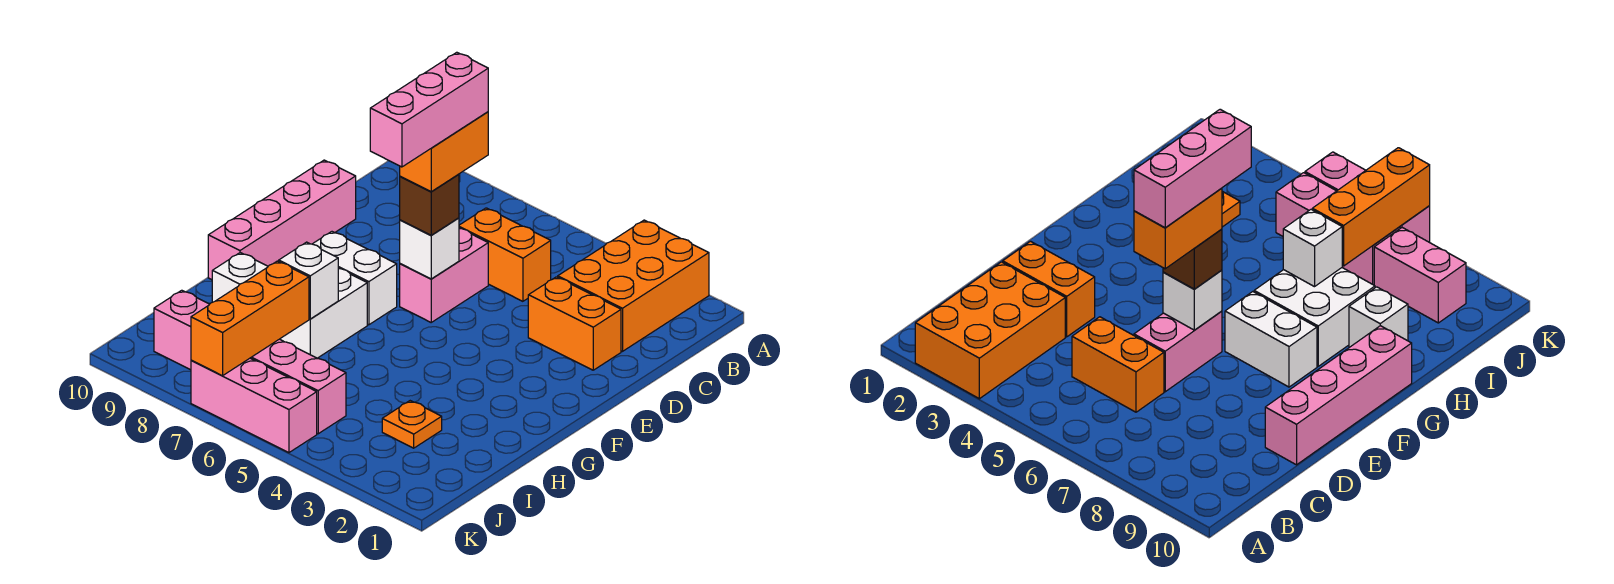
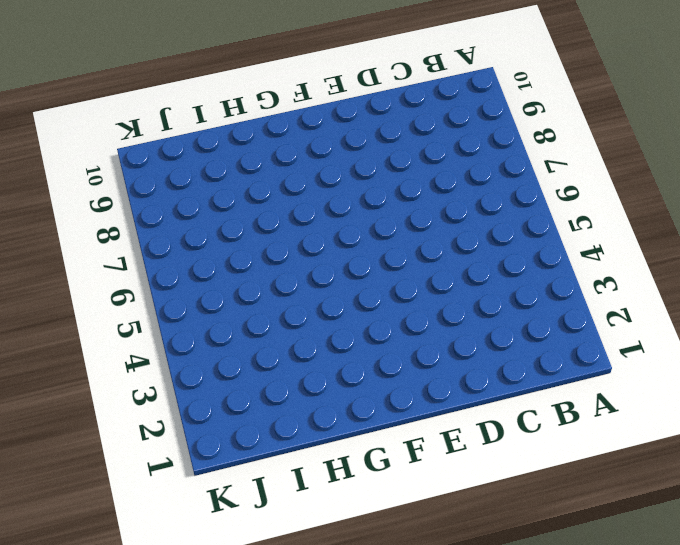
none -> orange 2x3 brick [558,220,709,351]
none -> orange 1x2 brick [459,208,551,301]
none -> orange 1x2 brick [528,277,621,370]

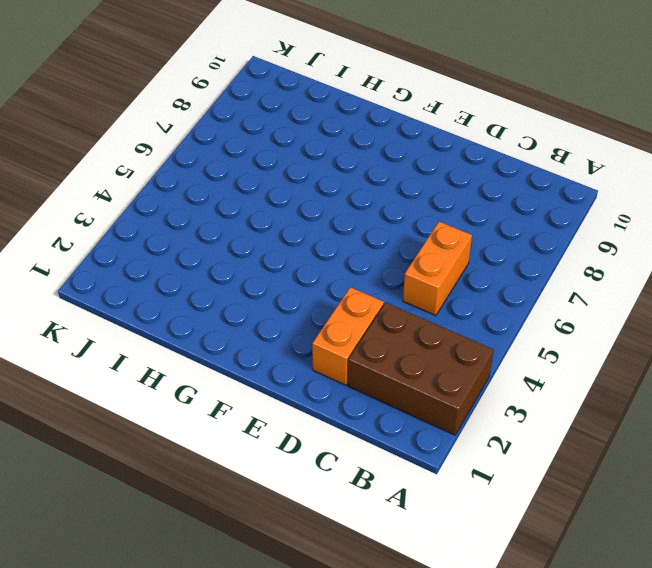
brown 2x3 brick [348,303,494,435] -> orange 2x3 brick [558,220,709,351]
none -> pink 1x2 brick [400,228,488,322]
none -> pink 1x4 brick [208,160,356,280]
none -> white 1x2 brick [313,232,397,325]

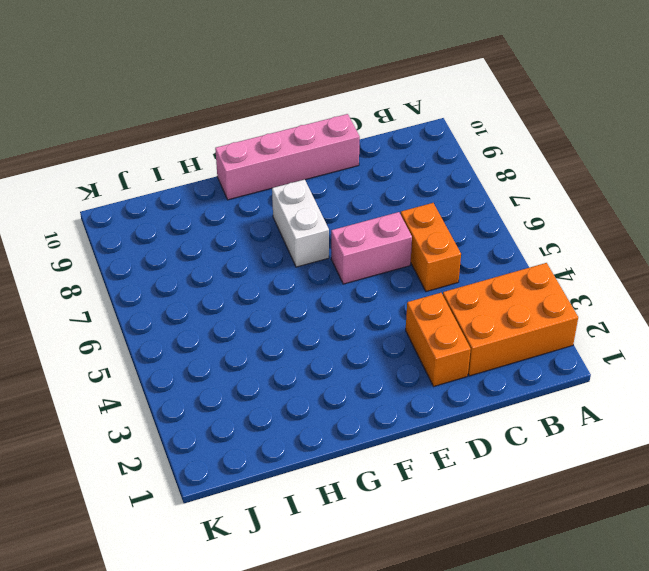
none -> white 2x2 brick [280,268,367,358]
none -> white 1x1 brick [212,253,268,302]
none -> orange 1x1 plate [382,401,442,448]

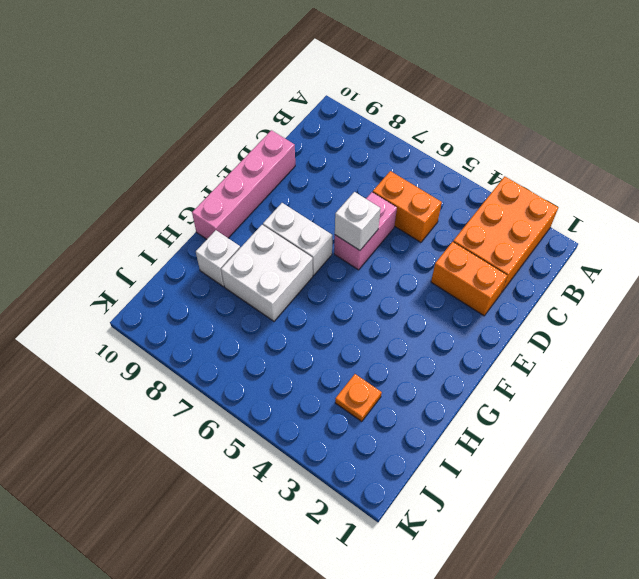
none -> pink 1x3 brick [251,339,346,434]
none -> pink 1x2 brick [154,290,209,370]
none -> pink 1x3 brick [191,358,317,453]

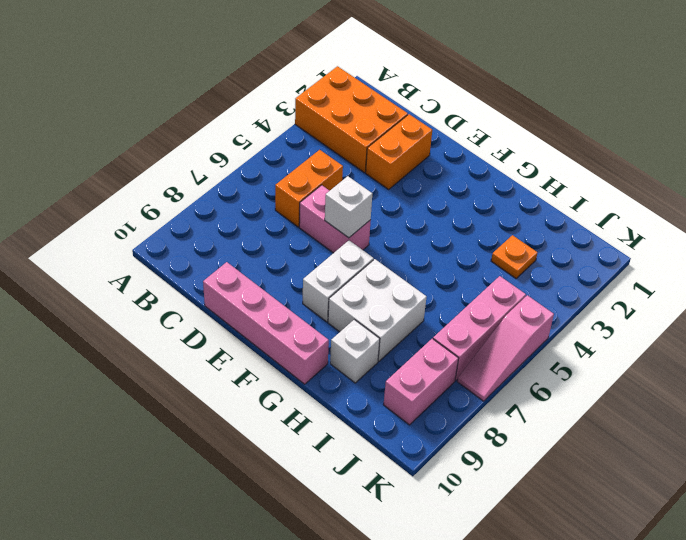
pink 1x3 slope [457,295,554,401] -> pink 1x3 brick [191,358,317,453]
none -> white 1x1 brick [279,242,338,319]
none -> orange 1x3 brick [191,261,309,376]
none -> brown 1x1 brick [400,174,459,235]

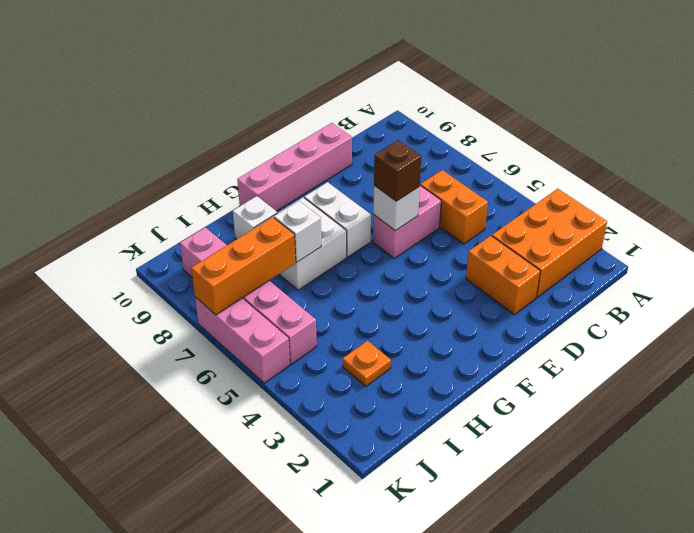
none -> orange 1x2 brick [400,112,488,191]
none -> pink 1x3 brick [370,52,488,167]

